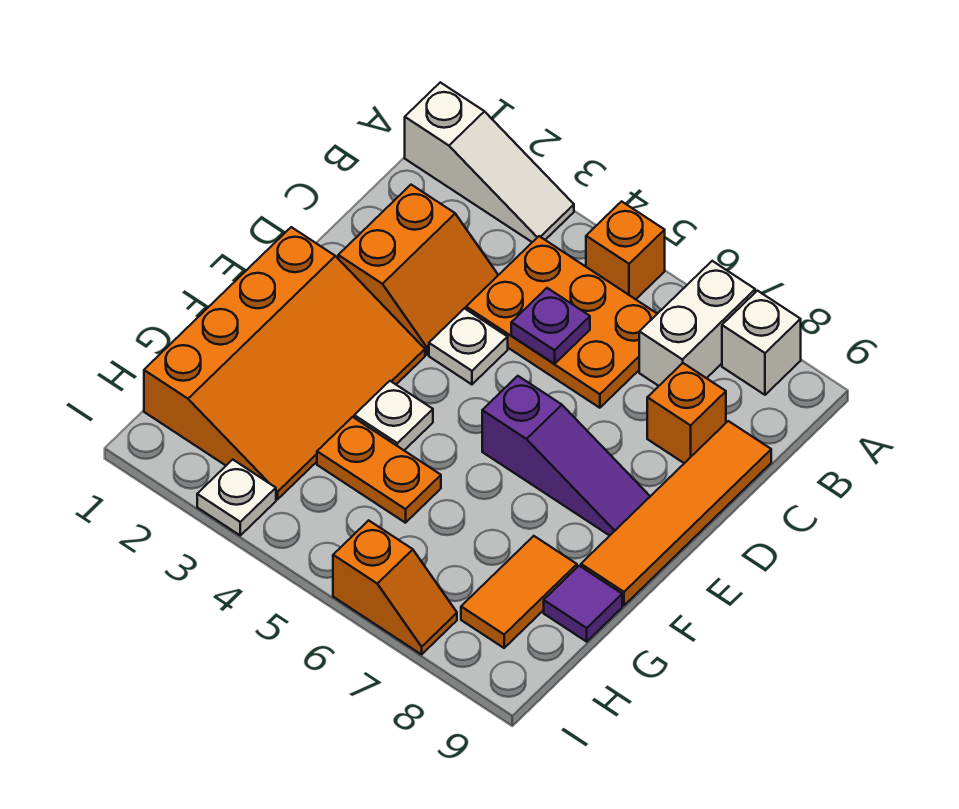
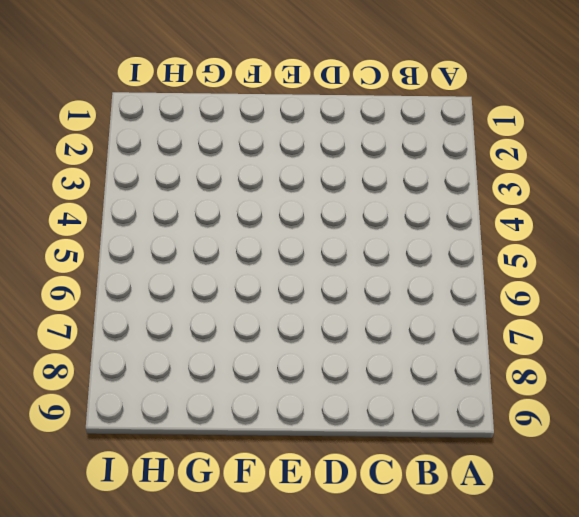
none -> white 1x3 slope [405,82,574,242]
none -> orange 1x1 brick [586,201,665,299]
none -> white 1x2 brick [639,261,755,386]

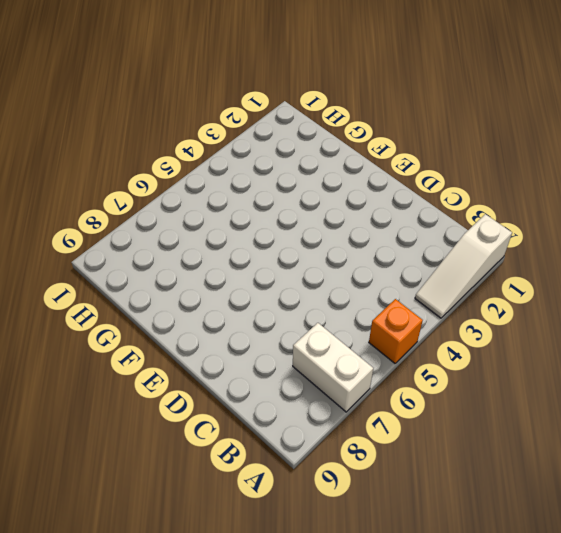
none -> white 1x1 brick [722,291,801,395]
none -> orange 2x3 plate [466,236,657,408]
none -> orange 2x2 slope [338,185,498,355]

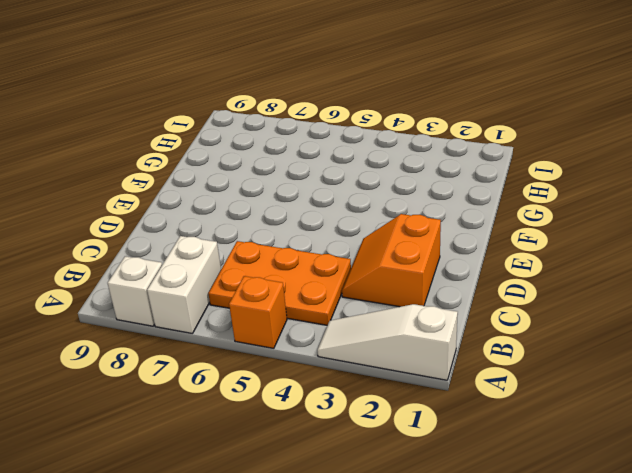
none -> orange 1x1 brick [647,363,726,463]
none -> orange 1x4 tile [581,421,771,605]
none -> white 1x1 plate [429,308,508,384]

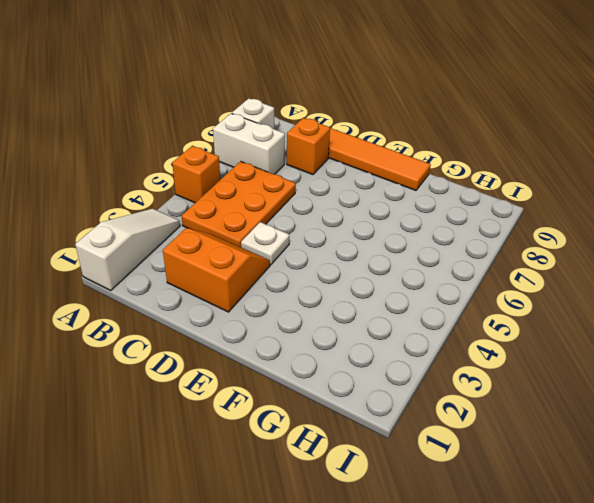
none -> orange 3x4 slope [144,227,425,499]
none -> purple 1x3 slope [482,376,650,536]
none -> white 1x1 plate [354,381,433,450]

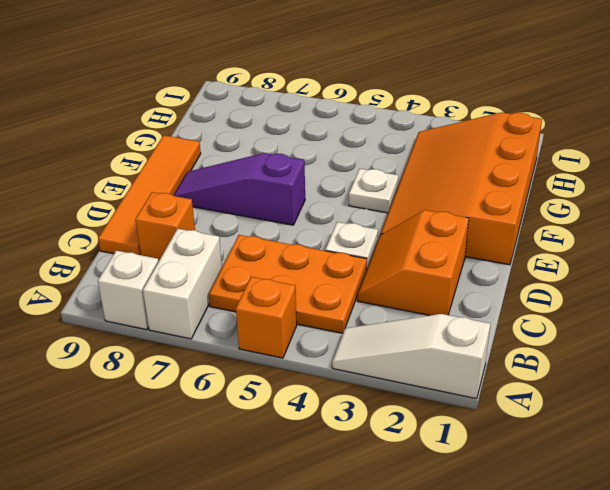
none -> orange 1x2 plate [317,417,441,523]
none -> orange 1x2 tile [461,536,577,648]
none -> purple 1x1 tile [544,566,622,642]

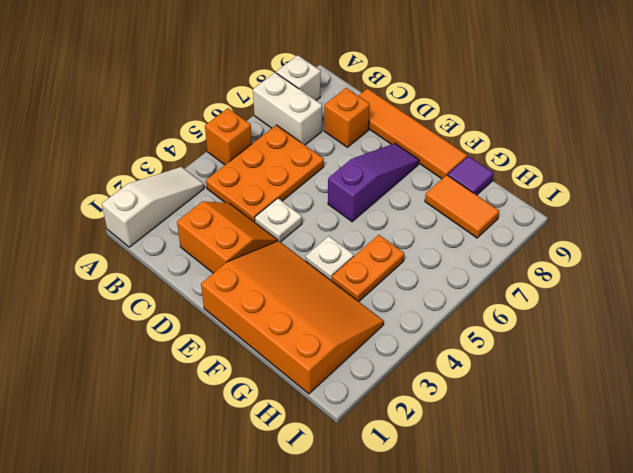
none -> white 1x1 plate [197,460,276,535]
none -> orange 1x2 slope [333,520,457,654]
none -> purple 1x1 plate [511,288,590,364]

